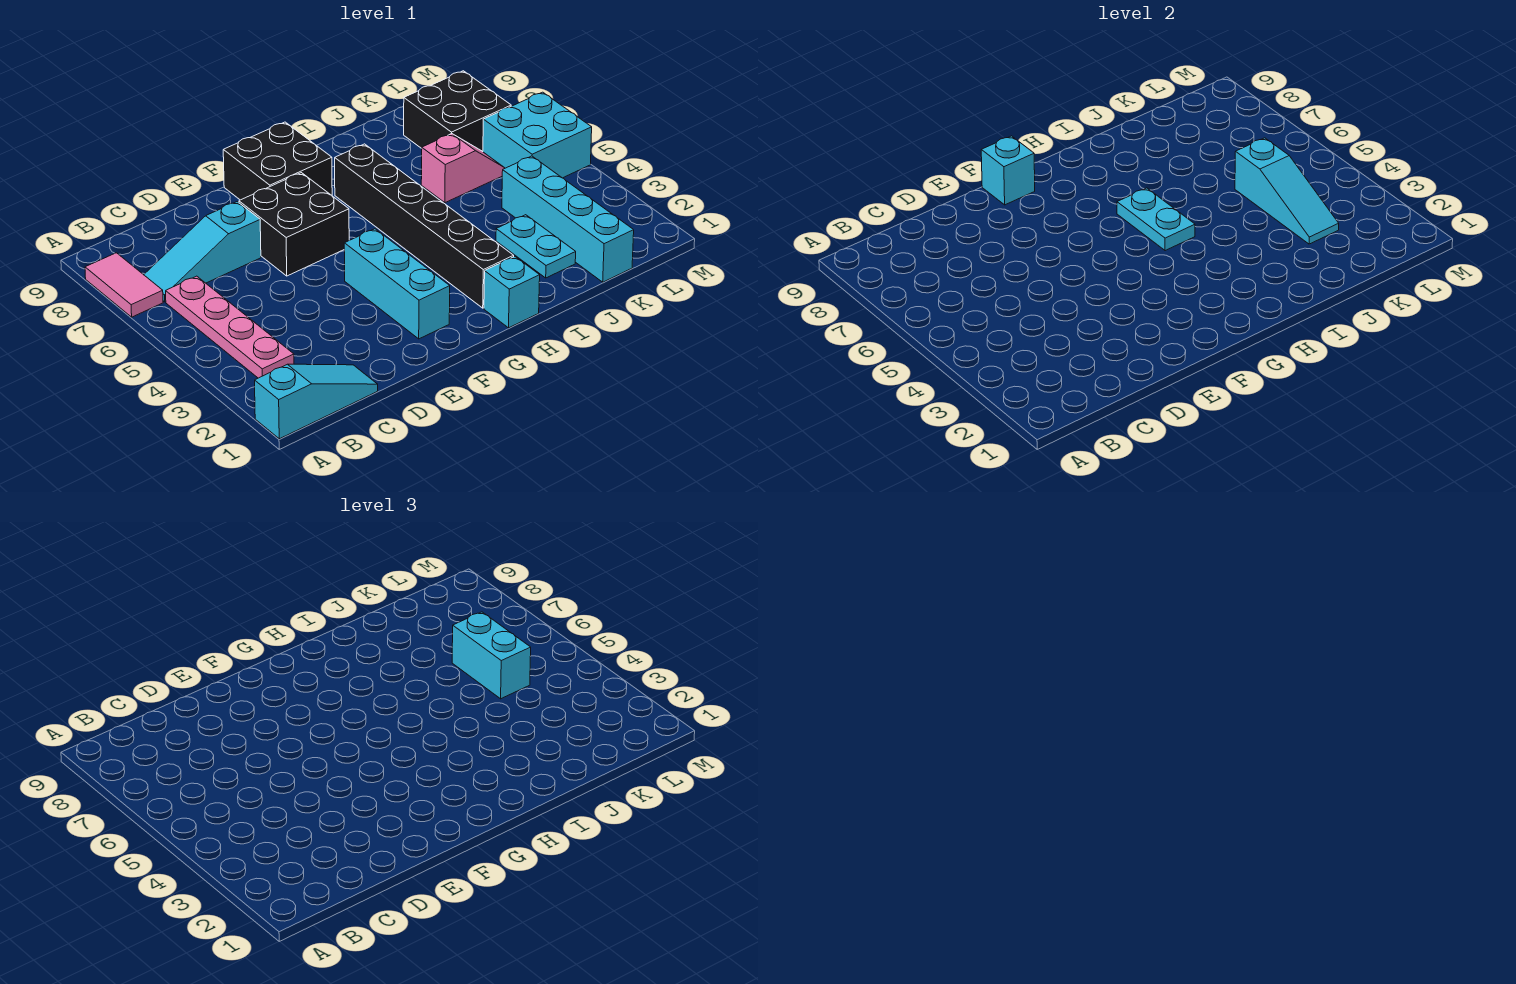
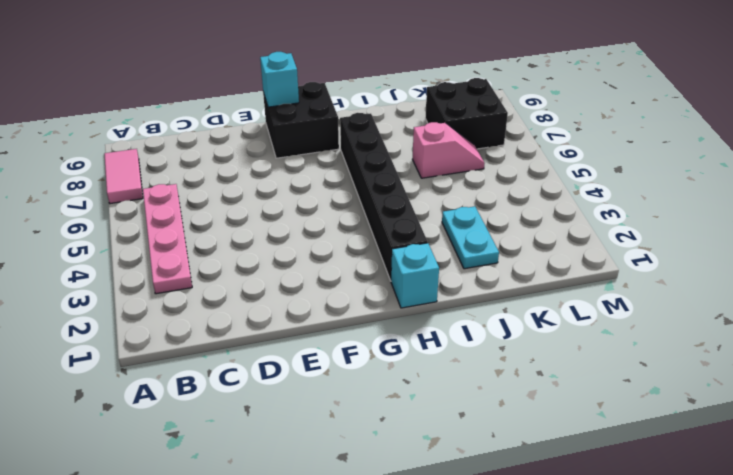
none -> cyan 1x3 slope [255,364,378,439]
none -> cyan 1x3 slope [144,202,261,302]
none -> black 2x2 brick [239,173,349,276]

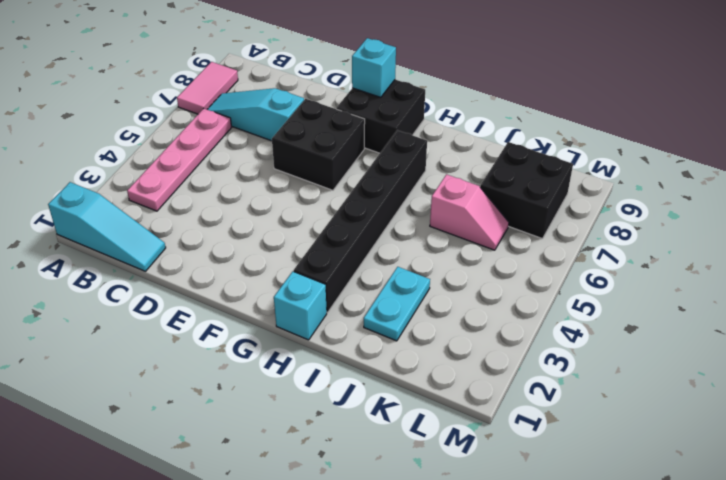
none -> cyan 1x3 brick [344,229,450,339]
none -> cyan 1x4 brick [502,156,634,282]
none -> cyan 2x2 brick [483,92,592,178]

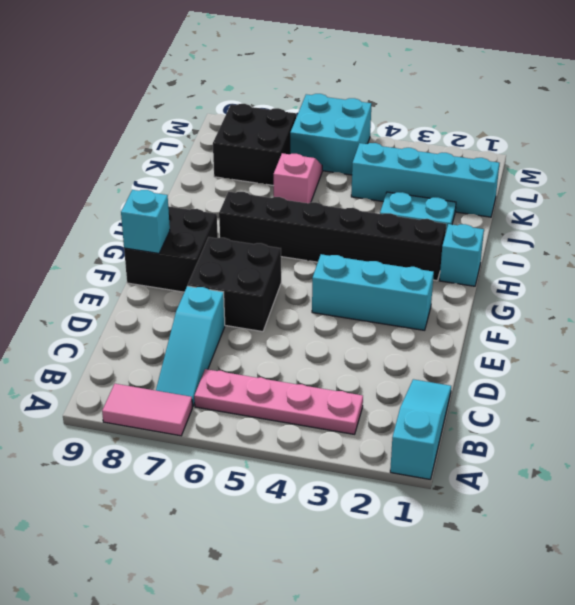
none -> cyan 1x2 plate [1117,188,1195,251]
none -> cyan 1x3 slope [1235,138,1339,244]
none -> cyan 1x2 brick [452,612,531,699]

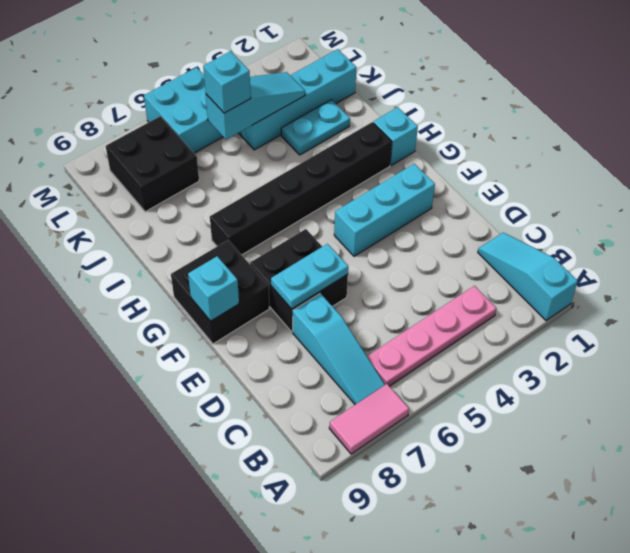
cyan 1x2 plate [271,244,348,309] -> cyan 1x2 plate moved to [1117,188,1195,251]
cyan 1x1 brick [203,51,251,113] -> cyan 1x2 brick [452,612,531,699]
none -> pink 1x2 slope [421,134,505,203]

